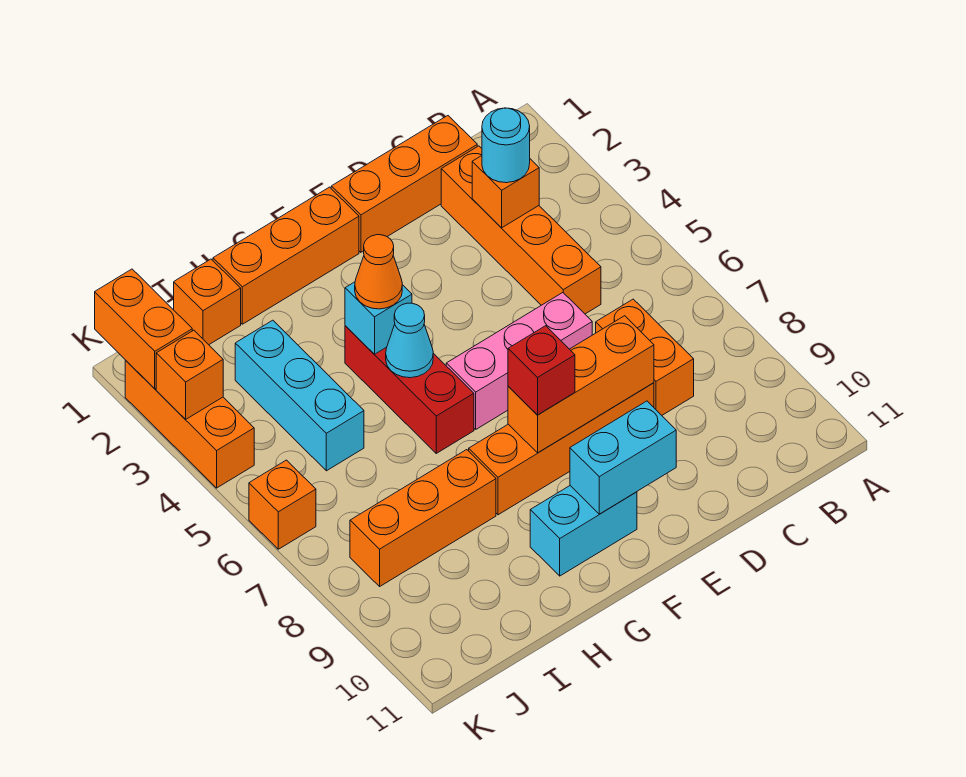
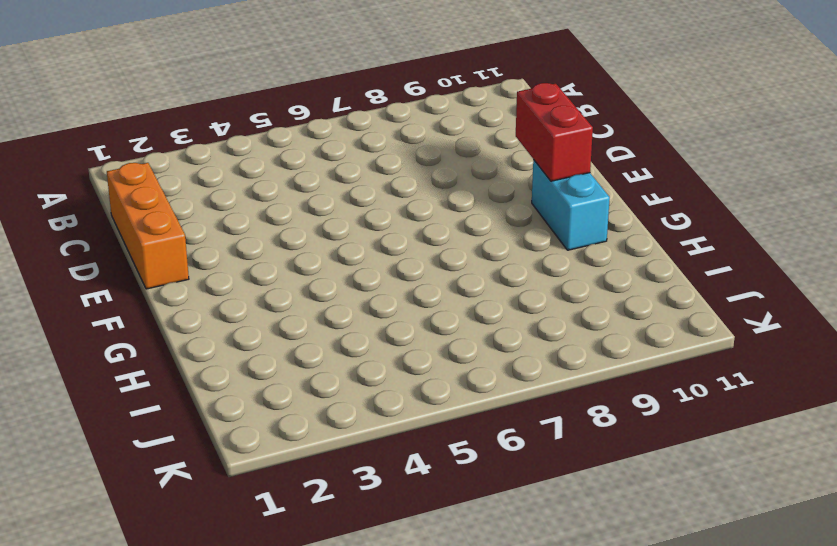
red 1x2 brick [516,83,593,181] -> cyan 1x2 brick [570,401,676,514]
none -> orange 1x4 brick [441,146,601,314]
none -> orange 1x2 brick [596,299,694,415]
none -> pink 1x3 brick [446,293,592,429]

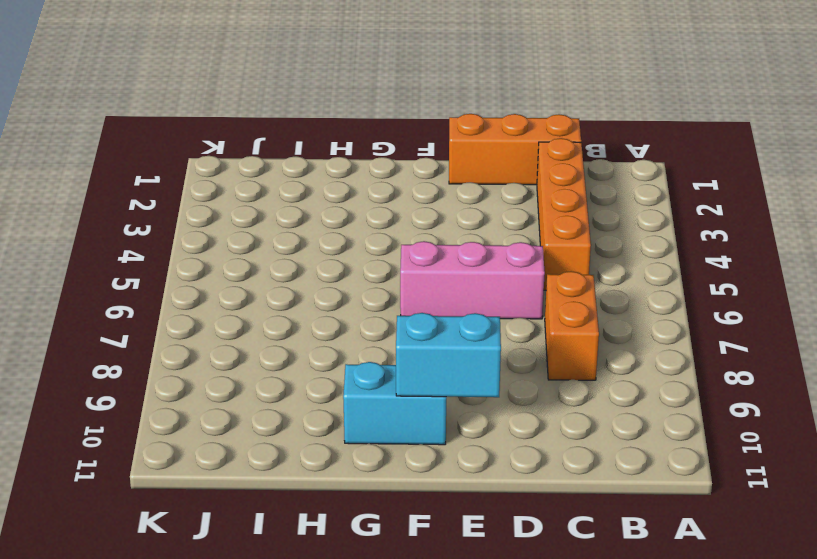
none -> orange 1x4 brick [469,383,654,515]
none -> orange 1x3 brick [213,187,359,324]
none -> red 1x3 brick [345,326,474,453]

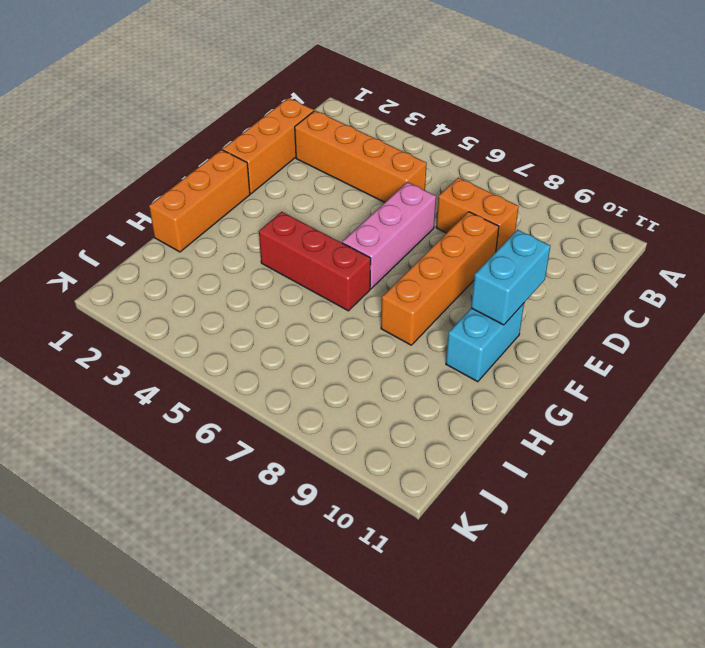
none -> orange 1x3 brick [350,450,496,586]
none -> orange 1x1 brick [174,259,241,345]
none -> cyan 1x3 brick [235,320,364,471]

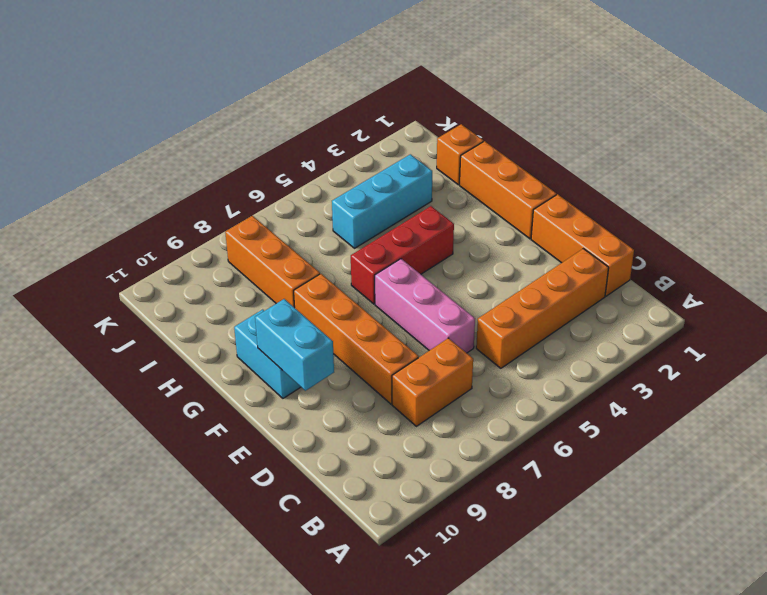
none -> orange 1x3 brick [125,361,254,488]
none -> orange 1x1 brick [249,460,316,549]
none -> orange 1x1 brick [472,156,539,228]

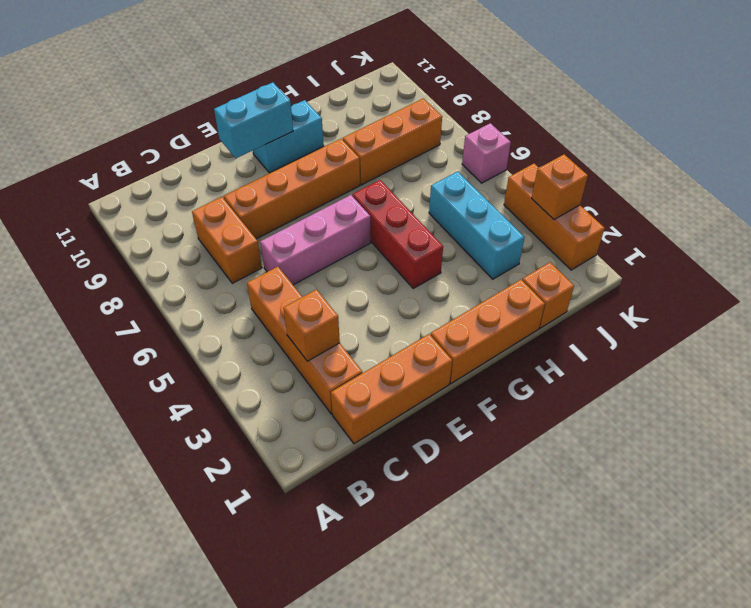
pink 1x1 brick [462,123,511,183] -> orange 1x1 brick [249,460,316,549]
none -> orange 1x3 brick [508,316,654,453]
none -> cyan 1x1 brick [345,282,412,354]
none -> cyan 1x1 cone [386,303,433,378]

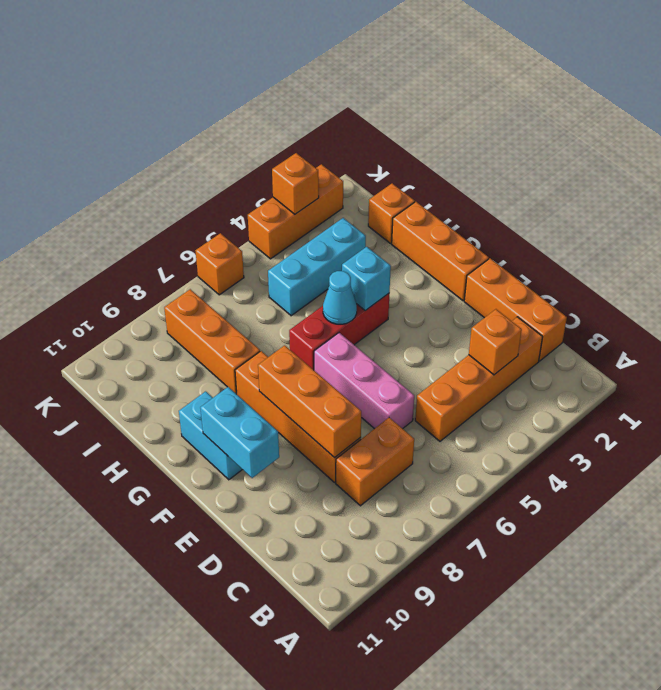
none -> orange 1x2 brick [95,269,192,389]
none -> cyan 1x1 round brick [482,108,530,183]
none -> red 1x1 brick [508,326,575,415]

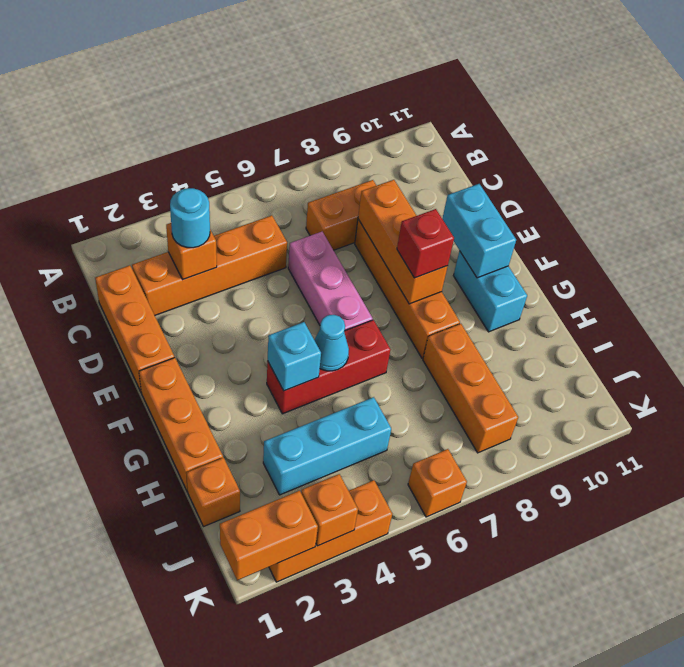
none -> orange 1x1 cone [355,235,402,309]

